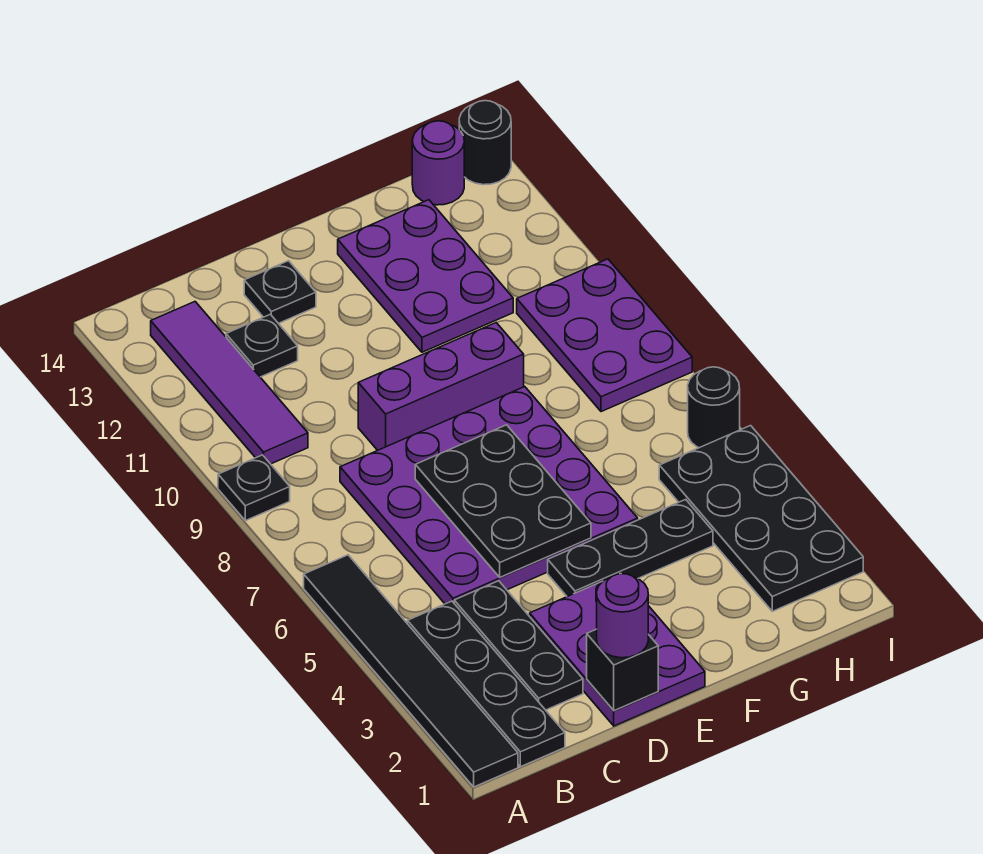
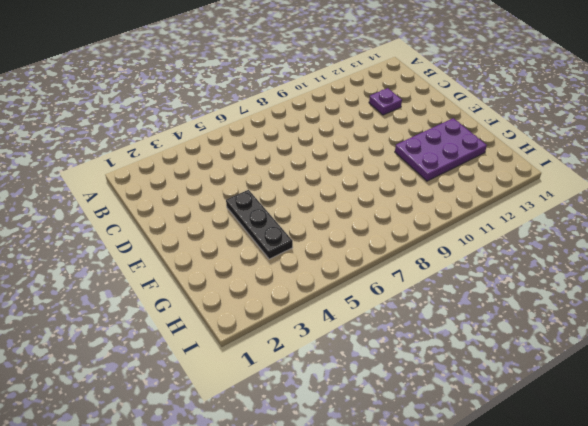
purple 1x1 plate [369,88,402,115] -> black 1x1 plate [226,314,298,377]
none -> black 1x6 tile [304,555,518,787]
none -> black 1x1 plate [218,455,290,521]
none -> black 1x4 plate [408,601,565,767]

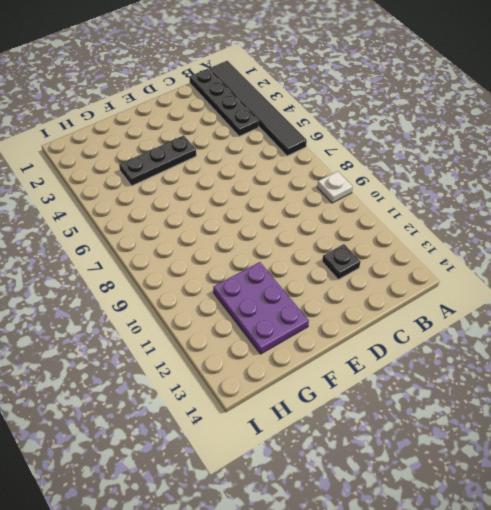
white 1x1 plate [317,171,353,203] -> black 1x1 plate [218,455,290,521]
none -> purple 1x4 tile [151,302,308,464]
none -> black 1x3 plate [454,581,583,710]
none -> purple 4x4 plate [340,387,638,604]

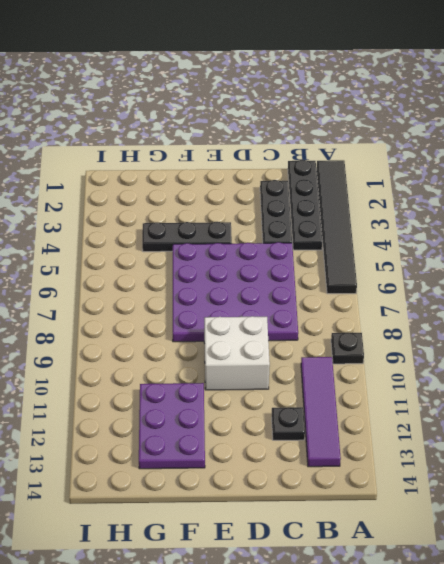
white 2x2 brick [204,316,270,390] -> purple 1x3 brick [358,323,524,450]
none -> purple 2x3 plate [530,573,705,726]
none -> black 1x1 plate [244,261,316,323]
none -> black 2x4 plate [659,426,863,611]

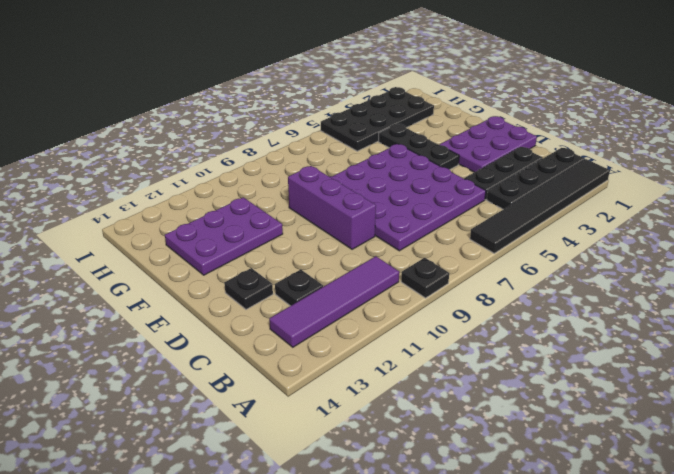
none -> purple 2x3 plate [517,259,692,412]
none -> purple 1x1 round brick [412,121,464,205]
none -> black 1x1 round brick [688,367,740,448]

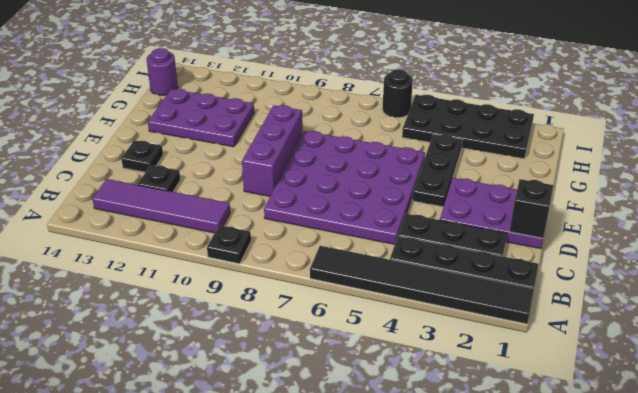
none -> purple 2x3 plate [517,259,692,412]
none -> black 1x1 round brick [459,101,511,185]
none -> black 2x3 plate [415,425,591,577]

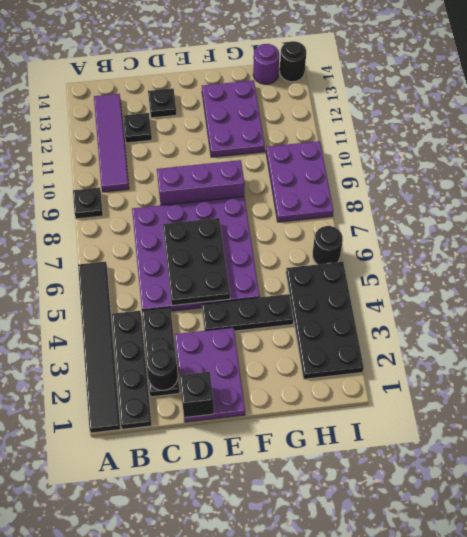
black 1x1 round brick [146,348,178,390] -> none
none -> purple 1x1 round brick [597,574,648,658]

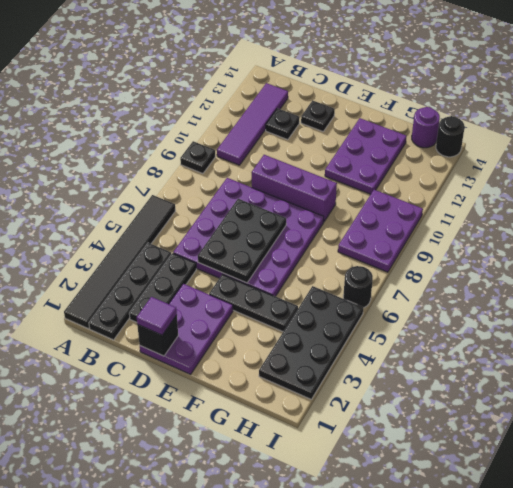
purple 1x1 tile [137,297,177,335] -> purple 1x1 round brick [597,574,648,658]

